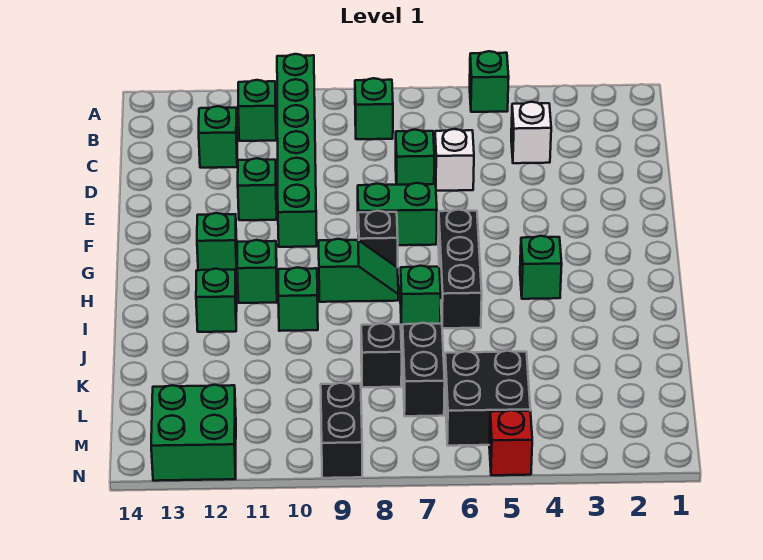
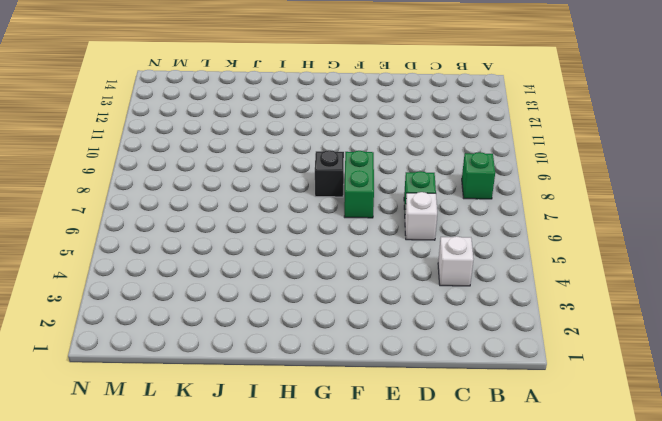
none -> green 1x1 brick [470,51,509,112]
none -> green 1x6 brick [277,54,317,247]
none -> green 1x1 brick [238,80,276,141]

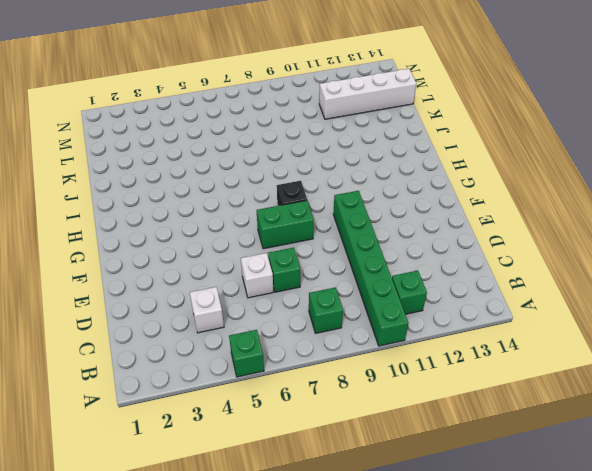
white 1x4 brick [319,69,416,119] -> none
none -> green 1x1 brick [199,106,237,168]
none -> green 1x1 brick [238,158,277,220]
none -> black 1x3 brick [438,210,482,328]

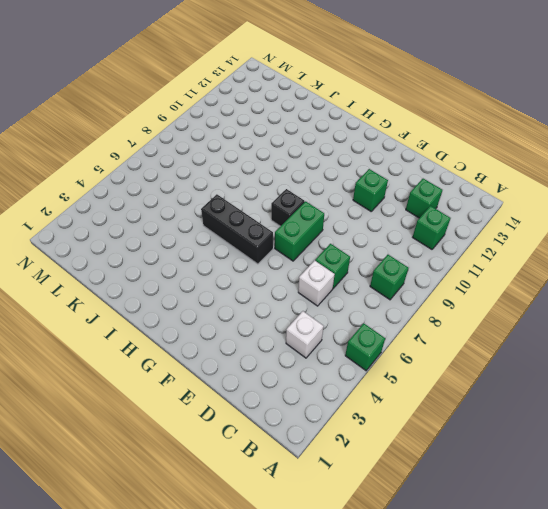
none -> green 1x6 brick [277,54,317,247]
none -> green 1x1 brick [197,213,237,275]
none -> green 1x1 brick [520,236,562,299]

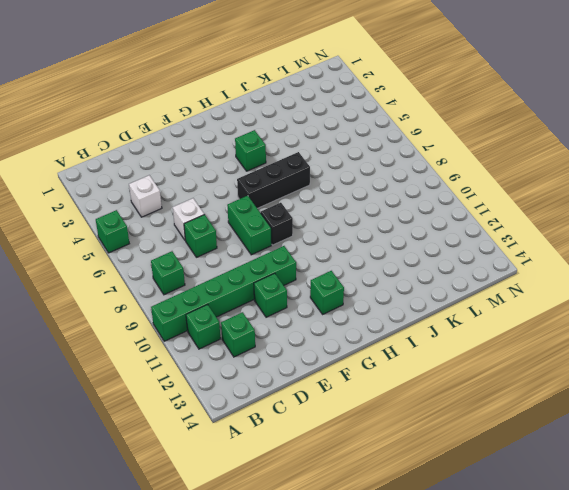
none -> green 1x2 slope [319,239,398,302]
none -> green 1x1 brick [237,240,277,303]
none -> green 1x1 brick [400,266,441,329]

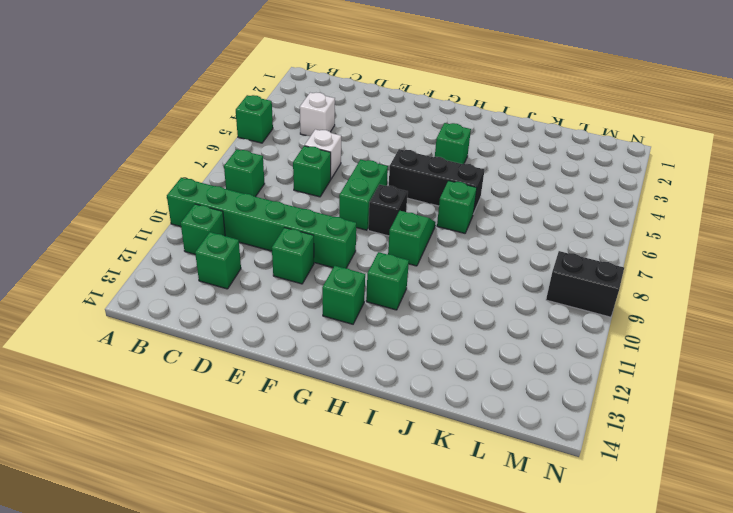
none -> green 1x1 brick [278,267,318,331]
none -> green 1x1 brick [196,269,237,332]
none -> black 1x2 brick [402,323,445,416]

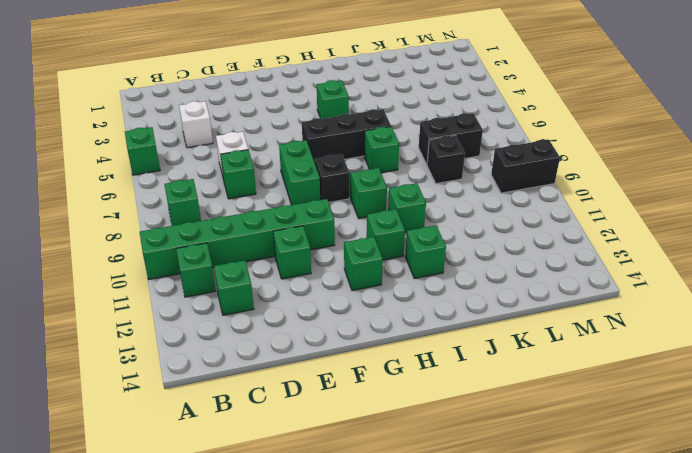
none -> black 2x2 brick [445,351,530,446]
none -> green 2x2 brick [151,385,236,481]
none -> red 1x1 brick [489,410,532,475]

